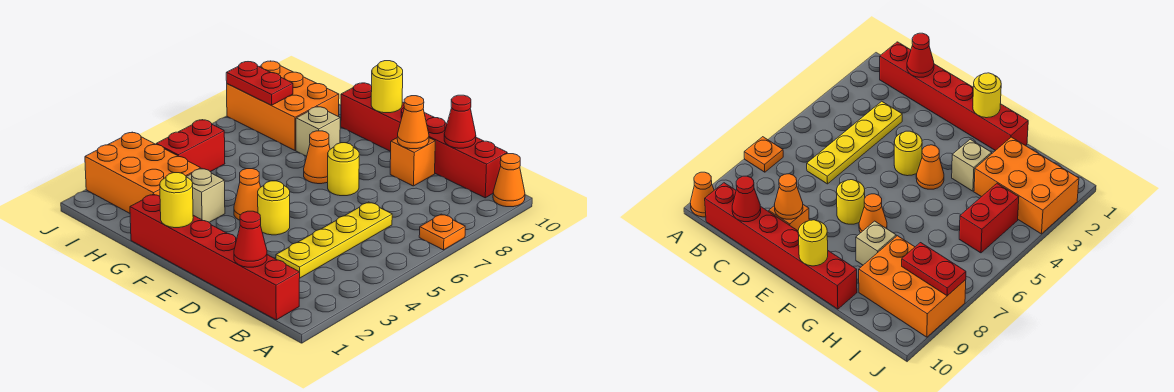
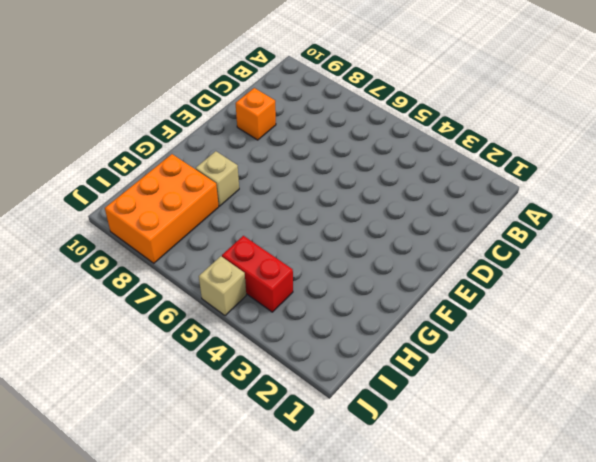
tan 1x1 brick [199,256,246,316] -> tan 1x1 brick moved to [186,168,225,222]
none -> orange 1x1 plate [419,214,465,250]
none -> orange 1x1 cone [493,154,525,207]
none -> red 1x6 brick [130,194,300,320]

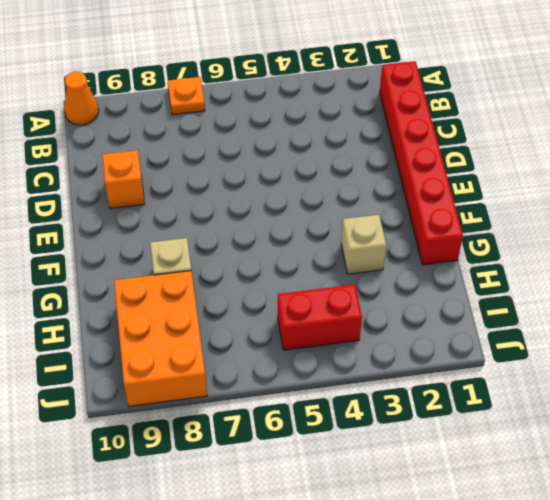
none -> red 1x6 brick [341,83,507,198]
none -> yellow 1x4 plate [276,202,392,278]
none -> yellow 1x1 round brick [258,181,290,235]

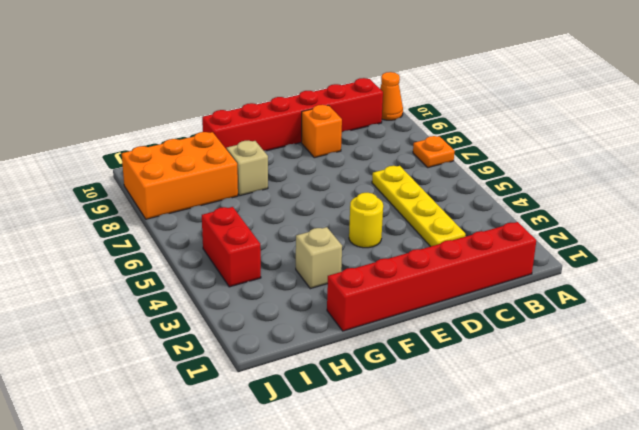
none -> yellow 1x1 round brick [328,143,359,196]
none -> orange 1x1 cone [234,169,261,220]
none -> orange 1x1 cone [304,131,330,184]

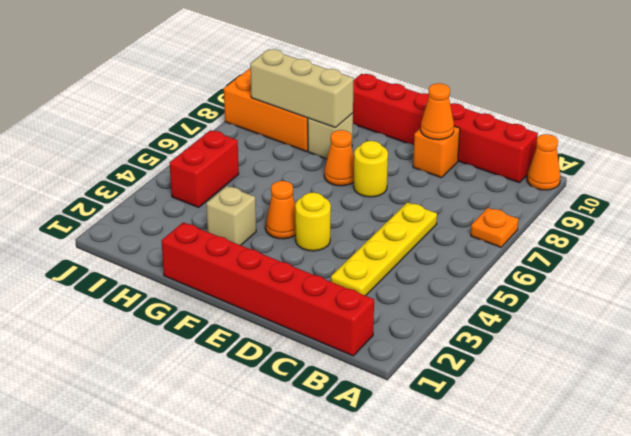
tan 1x3 brick [250,49,354,128] -> red 1x2 plate [226,62,293,105]
none -> orange 2x3 brick [85,132,201,213]
none -> red 1x1 cone [234,211,267,267]
none -> red 1x1 cone [444,95,476,148]

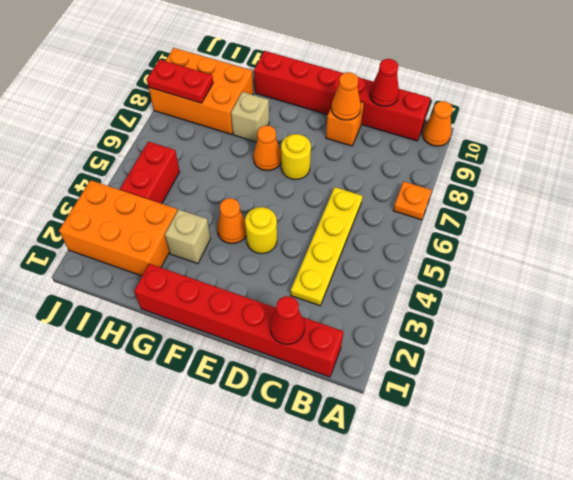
none -> yellow 1x1 round brick [160,173,193,228]
none -> yellow 1x1 round brick [371,61,403,113]

